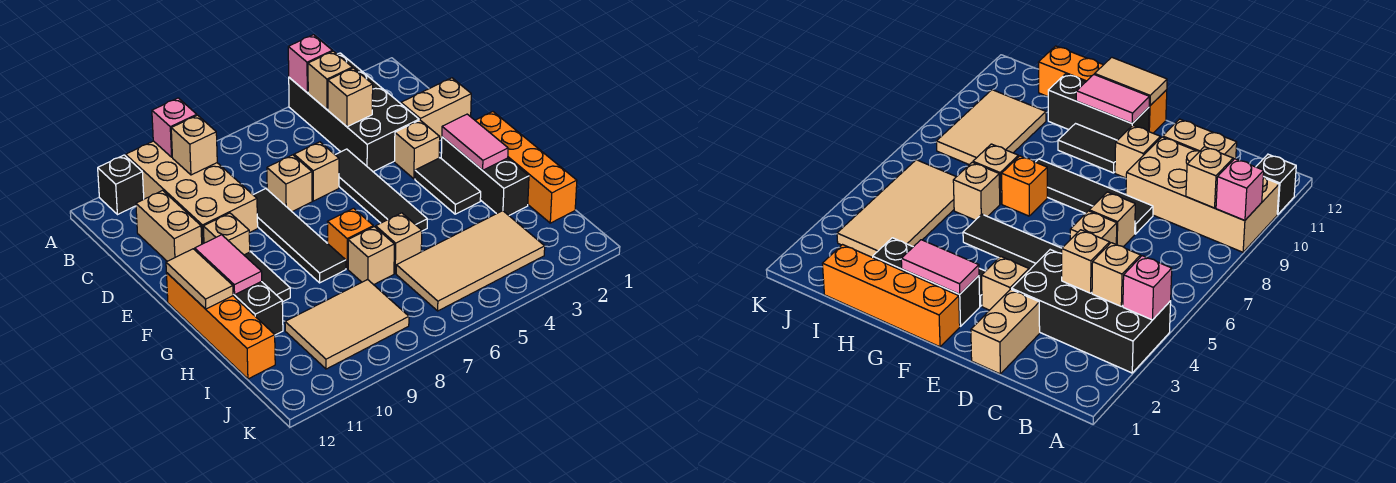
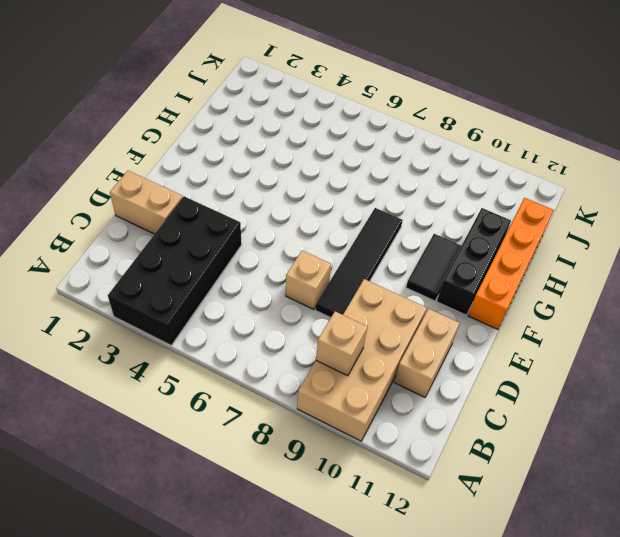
none -> black 1x1 brick [98,155,144,215]
none -> black 1x4 tile [335,149,427,231]
none -> tan 1x1 brick [294,142,339,201]
none -> tan 1x1 brick [395,120,440,179]

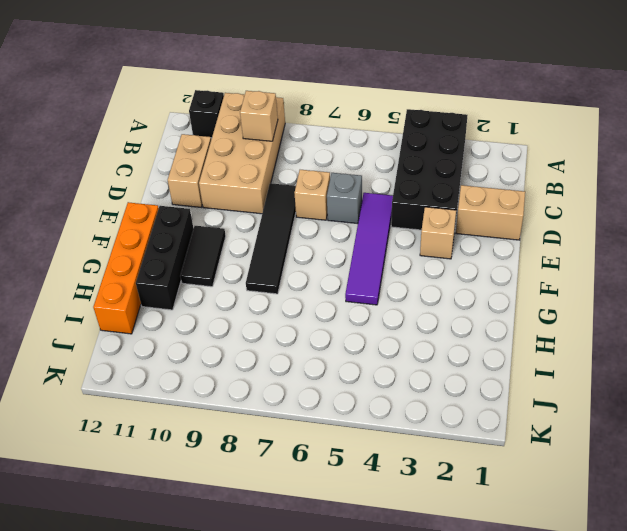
purple 1x4 tile [345,193,393,305] -> black 1x4 tile [335,149,427,231]
grey 1x1 brick [327,173,362,224] -> tan 1x1 brick [294,142,339,201]
none -> tan 1x1 brick [203,213,250,255]
none -> orange 1x4 brick [475,112,577,223]
none -> black 1x3 brick [441,137,529,215]
none -> black 1x2 tile [415,158,481,214]

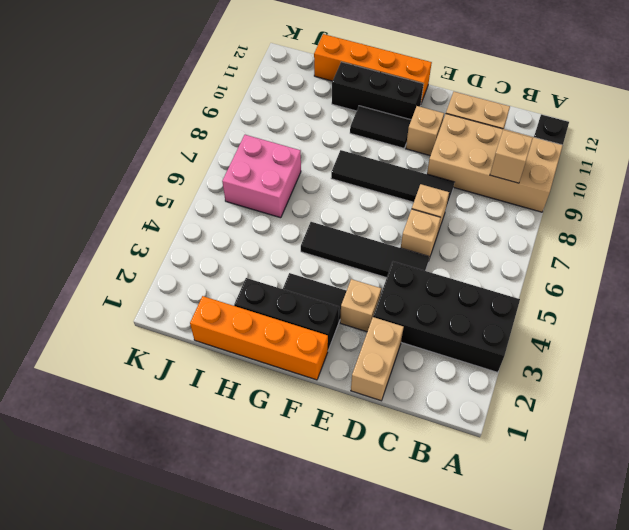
pink 2x2 brick [222,135,301,218] -> tan 2x4 tile [396,211,545,311]
none -> orange 1x1 brick [328,208,373,269]
none -> tan 1x1 brick [376,213,422,273]
none -> tan 1x1 brick [348,227,394,285]
none -> tan 2x3 tile [285,280,409,369]

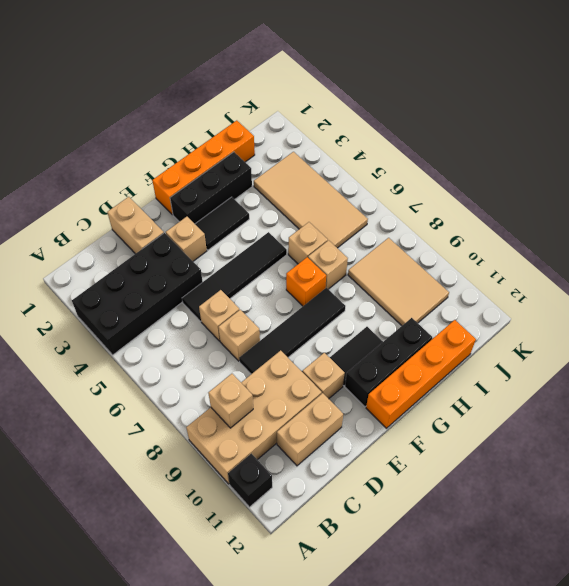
none -> pink 1x1 brick [288,35,332,93]
none -> pink 1x1 brick [152,98,197,157]
none -> tan 1x1 brick [308,51,352,110]
none -> tan 1x1 brick [328,68,373,127]

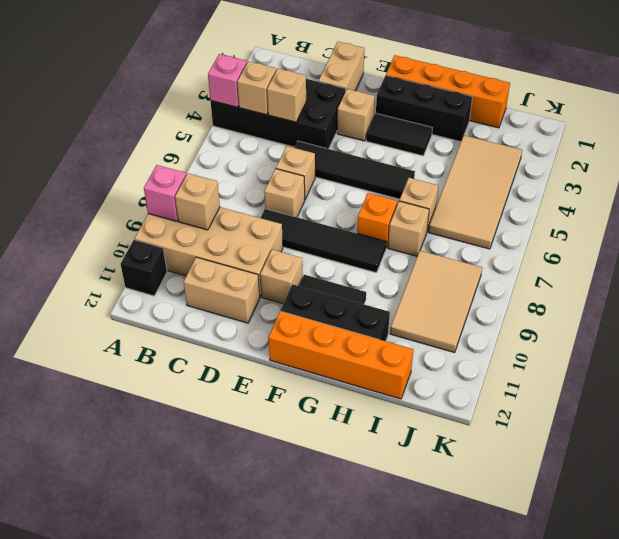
none -> pink 1x2 tile [442,114,508,170]
none -> pink 1x2 tile [195,235,262,295]
none -> tan 1x2 tile [166,249,233,309]

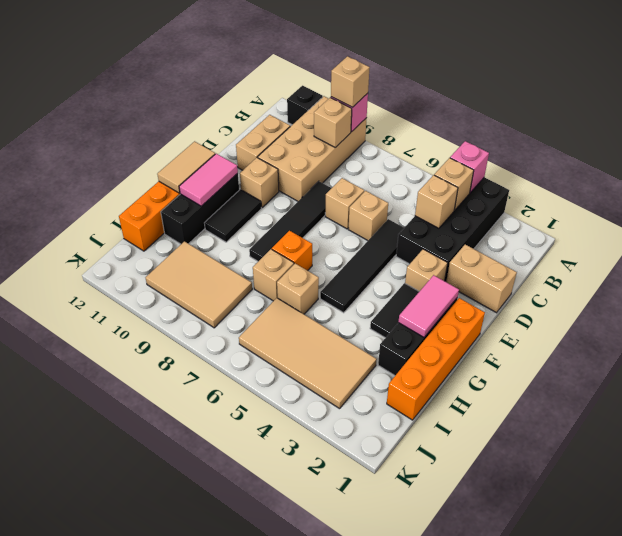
tan 1x1 brick [331,56,370,107] -> none

